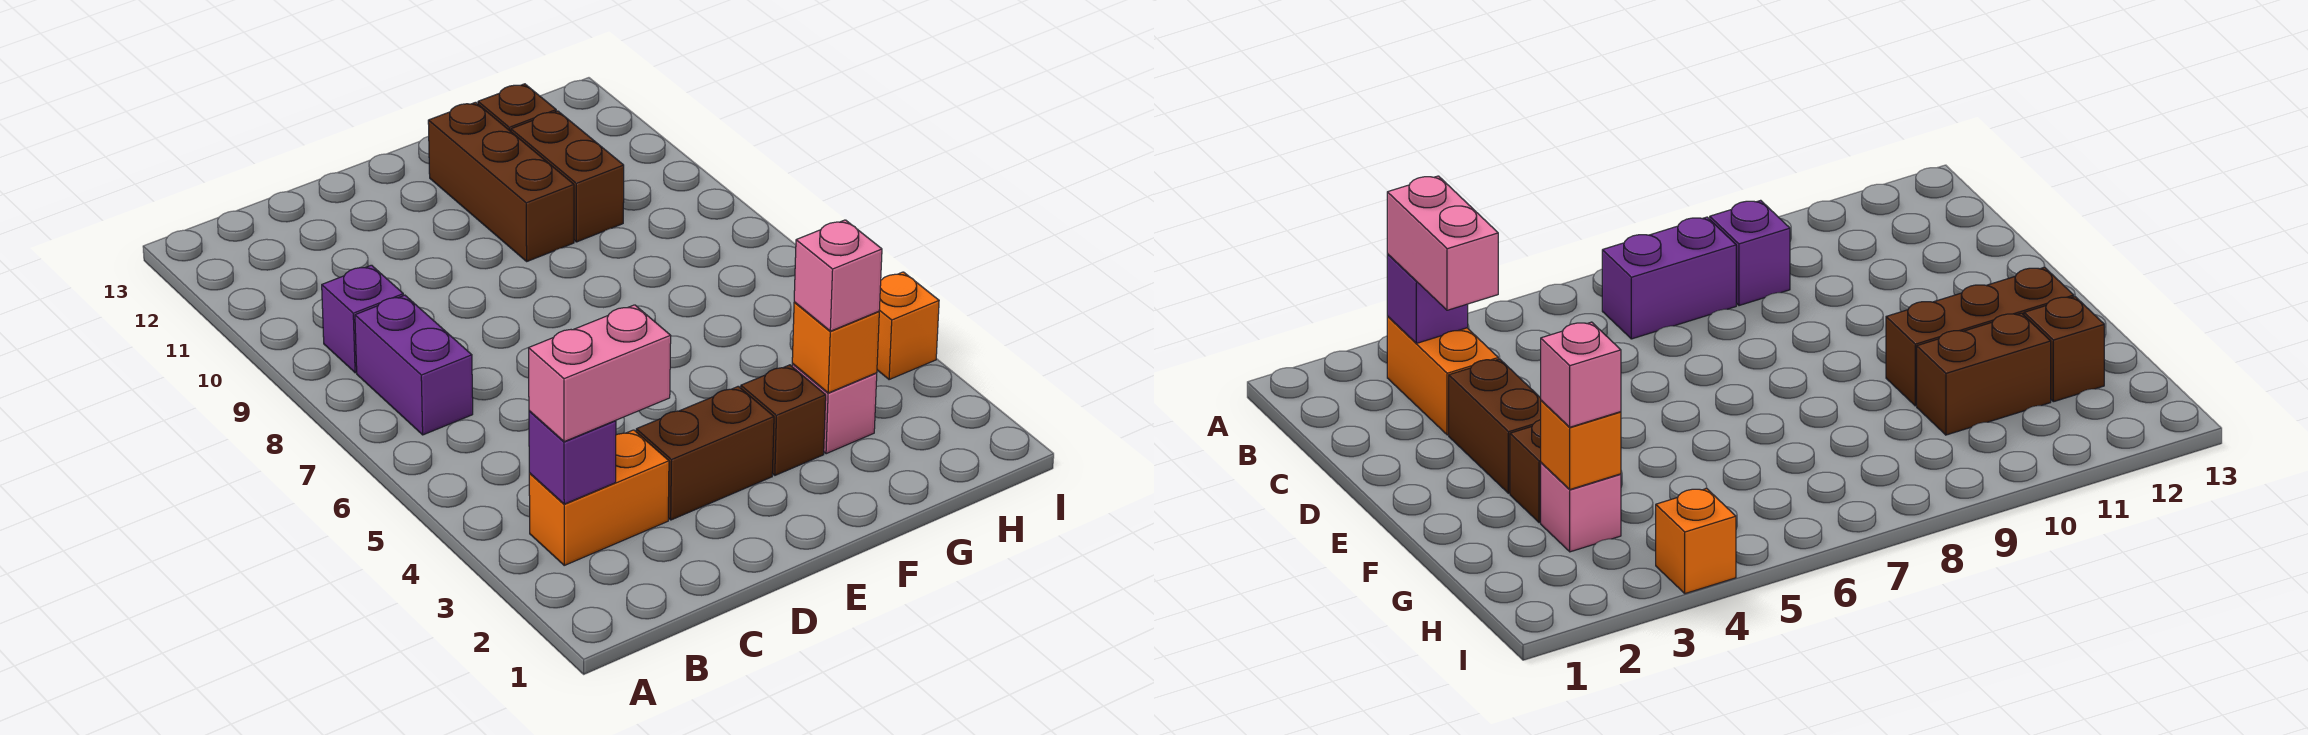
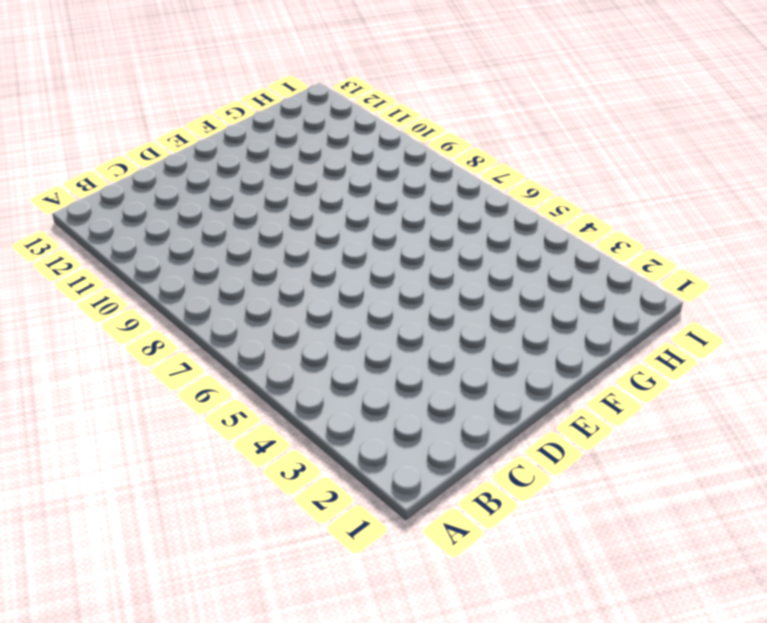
none -> orange 1x2 brick [529,430,669,565]
none -> purple 1x2 brick [355,295,473,435]
none -> purple 1x1 brick [322,265,403,373]

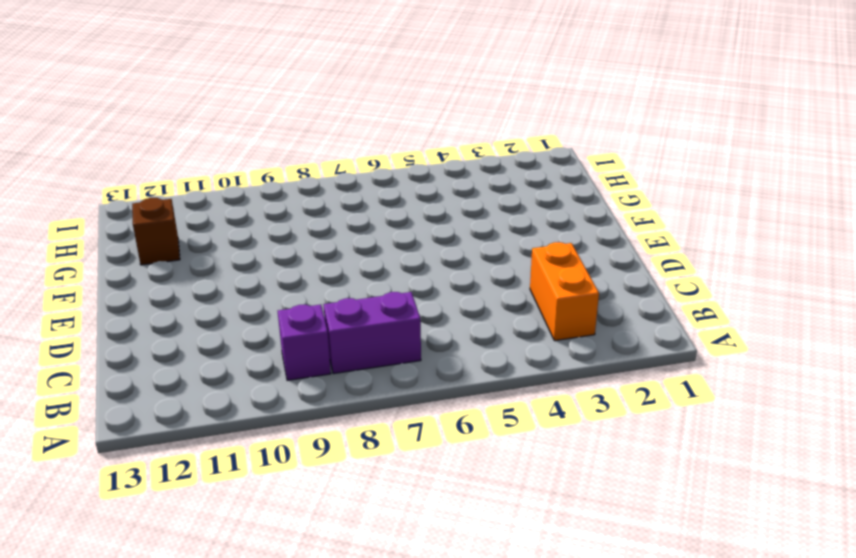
none -> brown 1x2 brick [636,386,774,520]
none -> brown 1x1 brick [741,365,826,475]
none -> brown 1x3 brick [428,102,574,261]

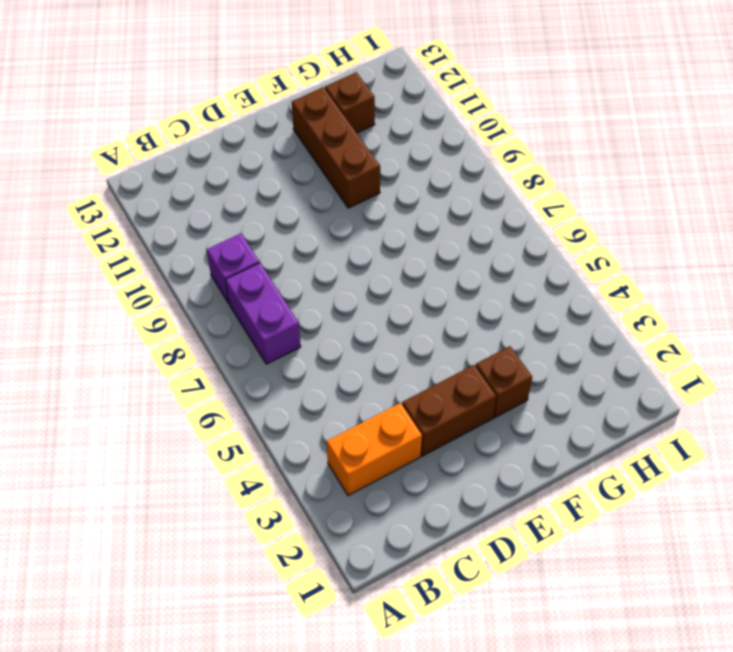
none -> pink 1x1 brick [792,364,877,454]
none -> brown 1x2 brick [511,111,624,242]
none -> orange 1x1 brick [877,272,939,380]

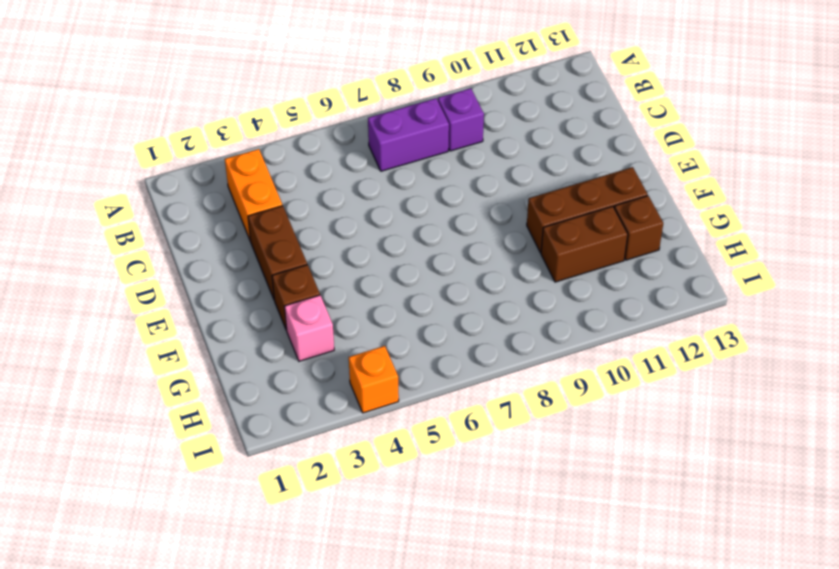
none -> purple 1x1 brick [529,411,616,504]
none -> orange 1x1 brick [792,302,879,393]
none -> pink 1x2 brick [529,305,671,442]

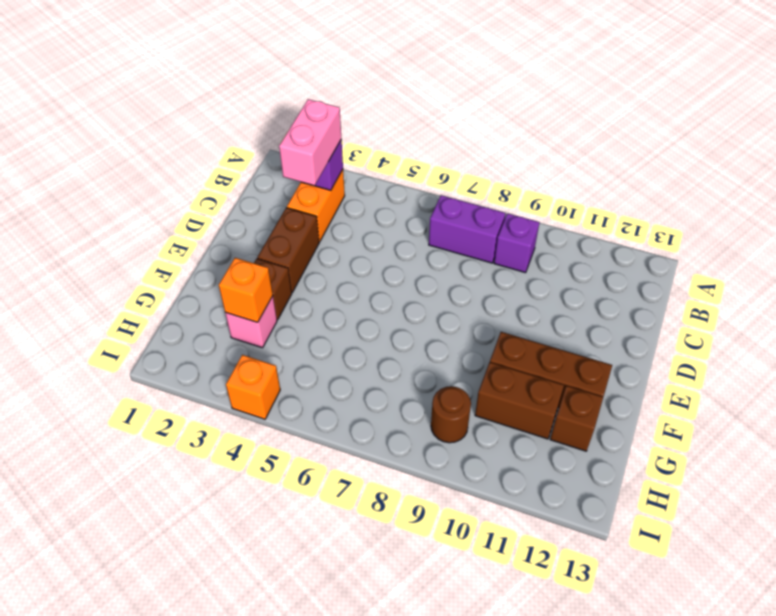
brown 1x1 round brick [431,386,471,443] -> none
none -> pink 1x1 brick [794,220,882,331]

